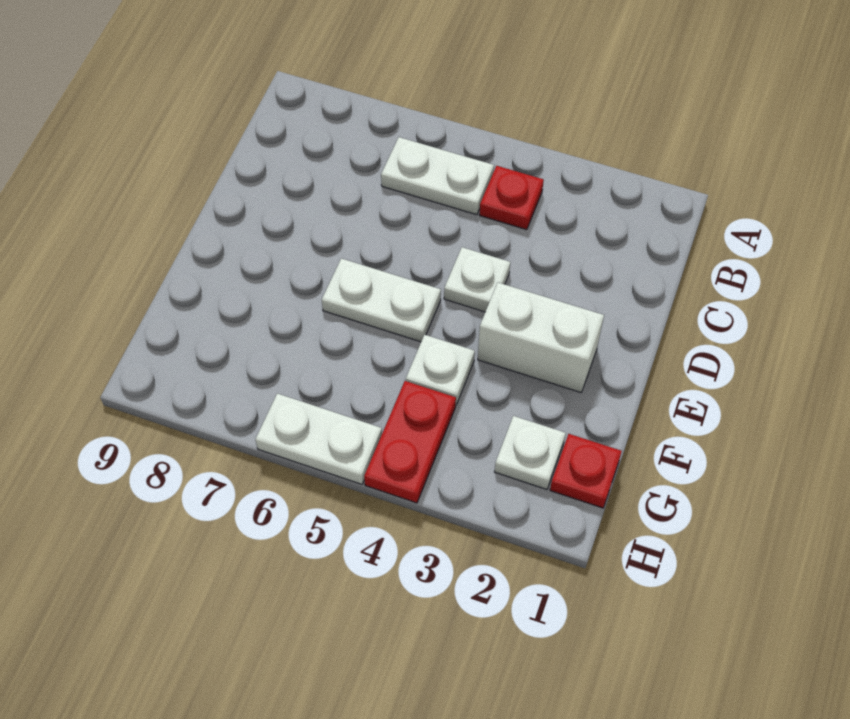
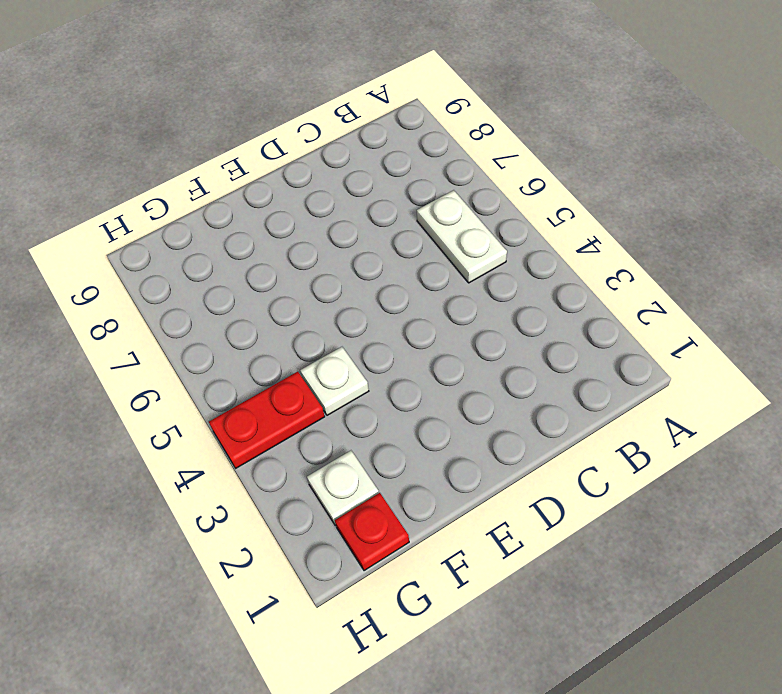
none -> red 1x1 plate [480,166,544,230]
none -> white 1x1 plate [444,247,510,312]

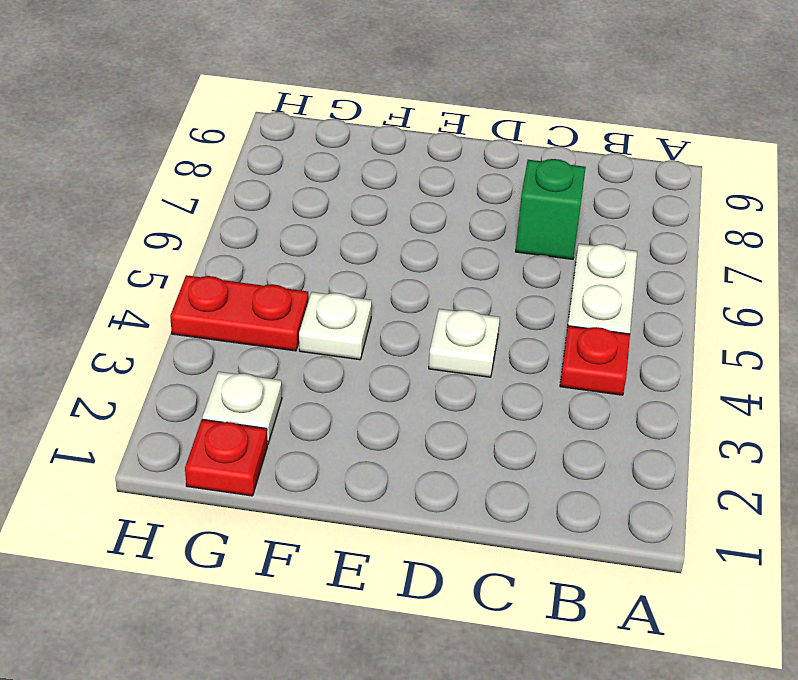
green 1x1 brick [515,159,586,259] -> none
none -> white 1x2 brick [478,283,604,392]
none -> white 1x2 plate [322,258,441,342]

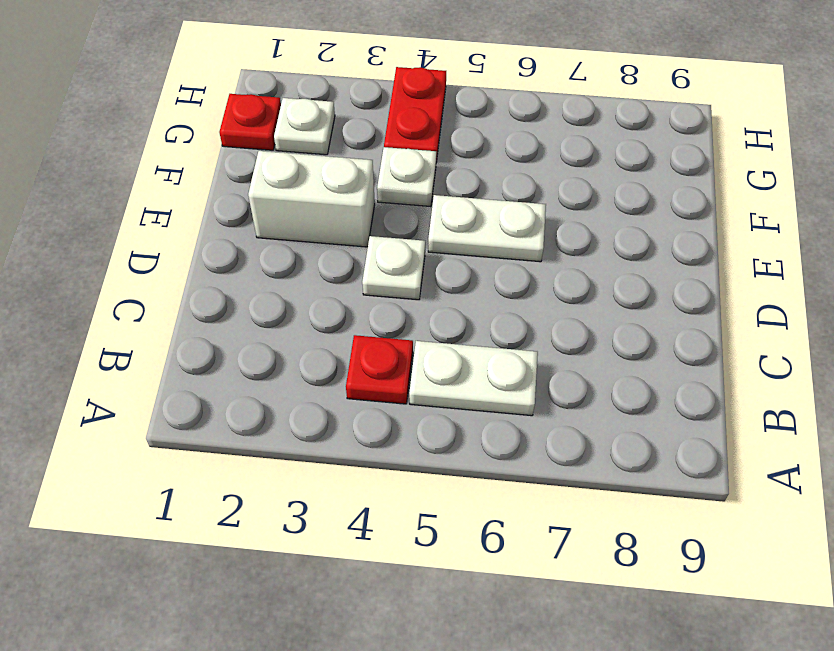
none -> white 1x2 plate [255,393,382,484]

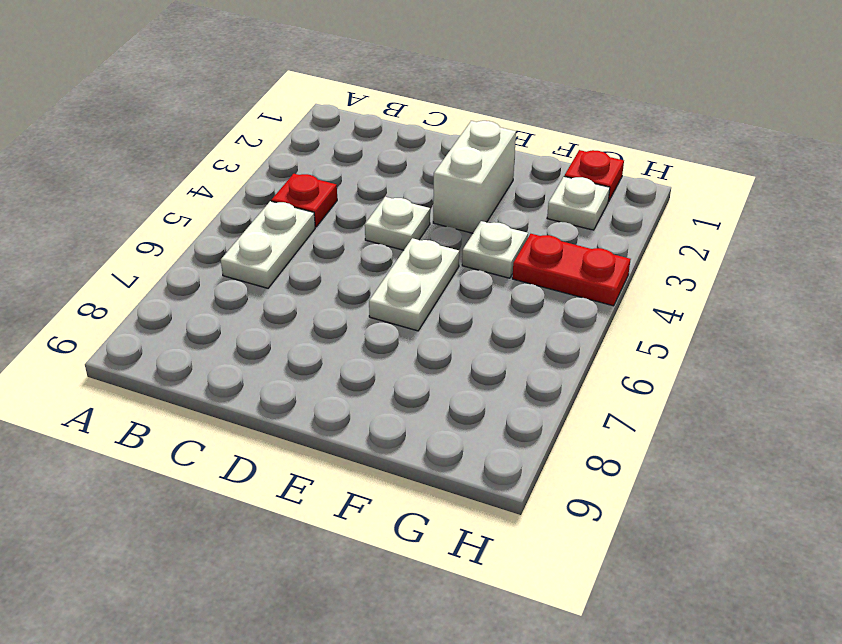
none -> white 1x2 plate [255,393,382,484]

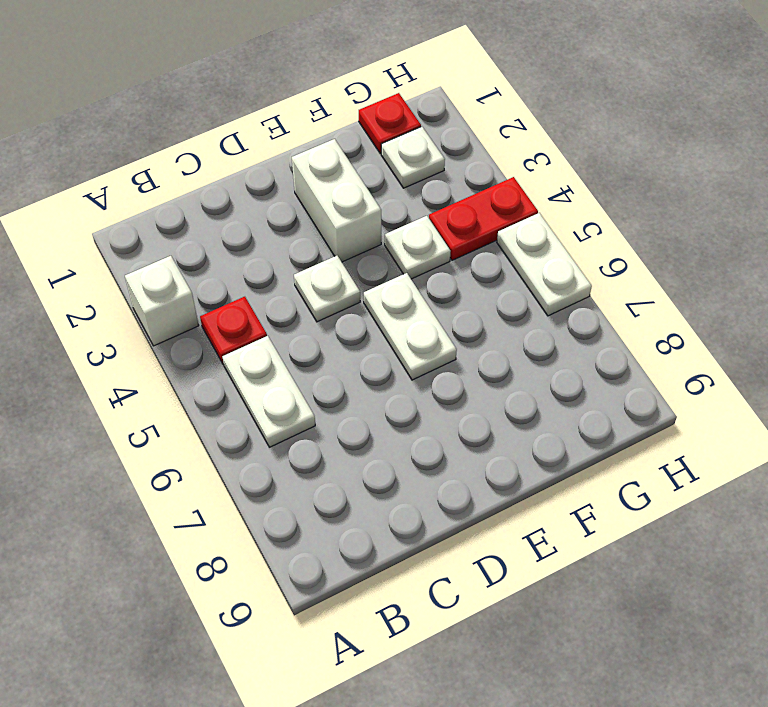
white 1x1 brick [125,256,199,346] -> none

